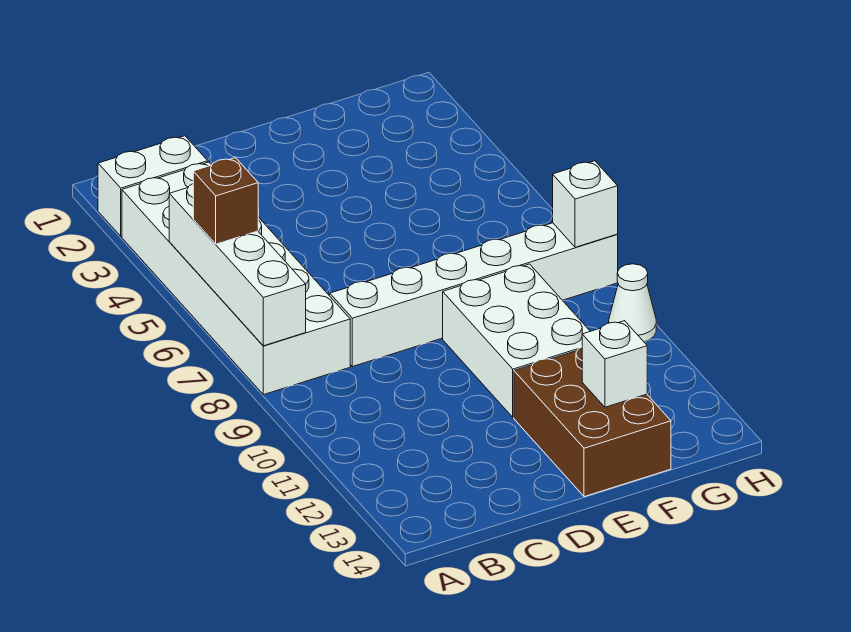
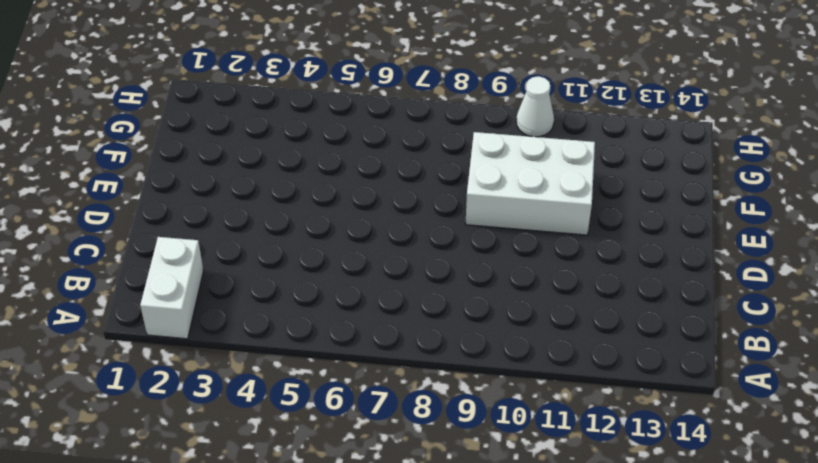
none -> white 2x6 brick [122,162,350,395]
none -> white 1x6 brick [330,223,618,367]

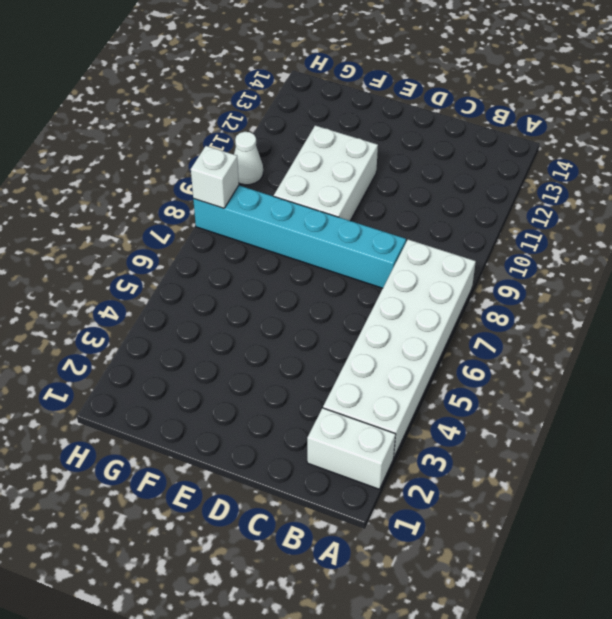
cyan 1x6 brick [193,185,406,288] -> white 1x6 brick [330,223,618,367]
none -> brown 2x3 brick [514,347,671,497]
none -> white 1x4 brick [169,184,306,346]

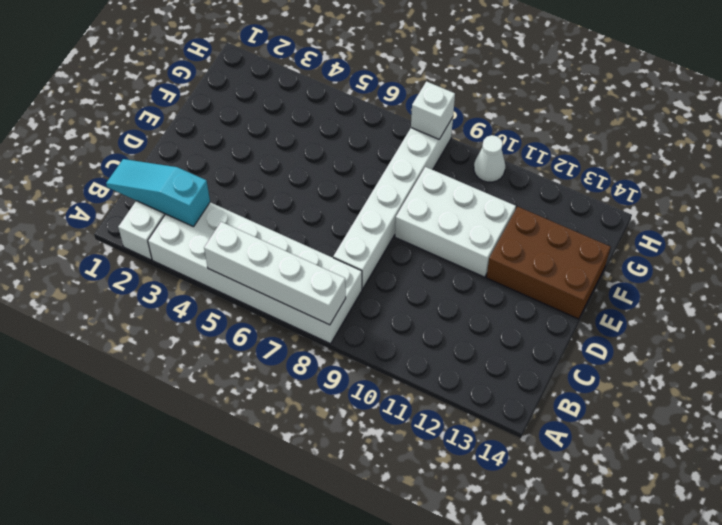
cyan 1x3 slope [106,159,210,227] -> none
none -> white 1x1 brick [582,321,647,407]
none -> brown 1x1 brick [193,158,258,244]

